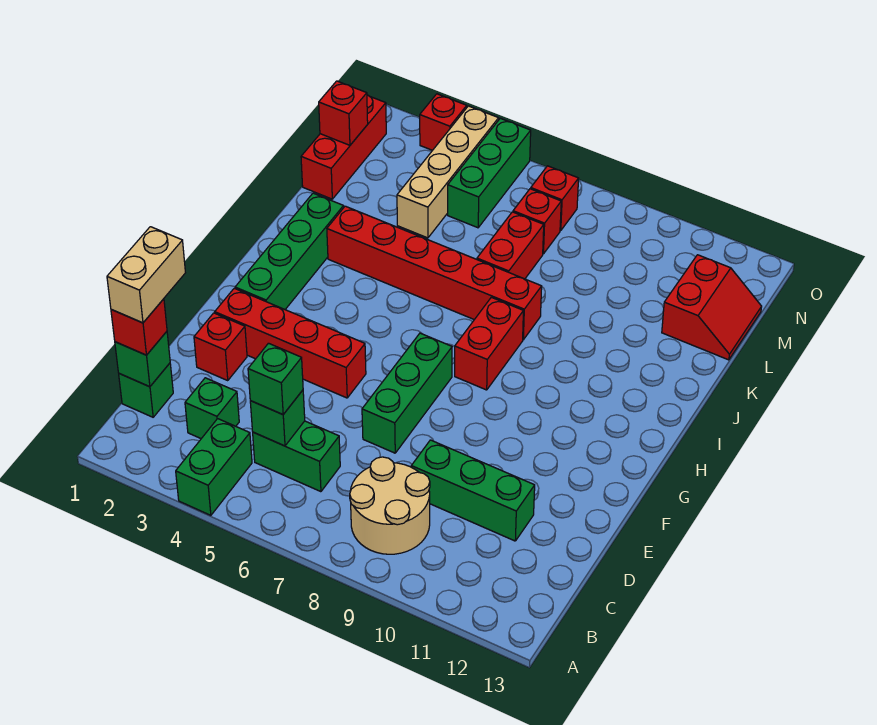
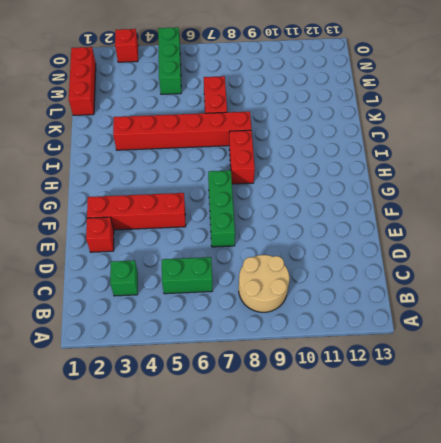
none -> green 1x2 brick [176,419,252,515]
none -> green 1x1 brick [119,363,173,417]
none -> green 1x3 brick [411,440,535,541]

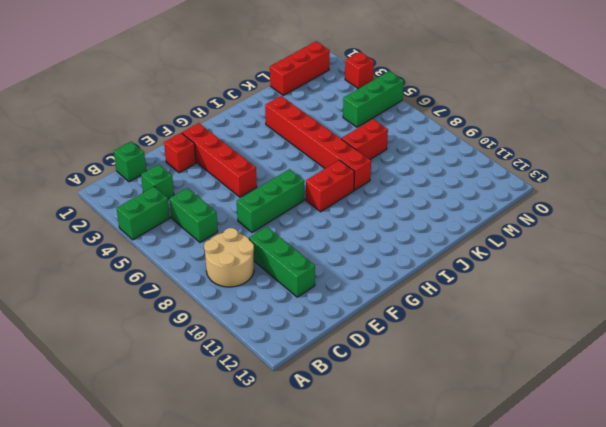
none -> green 1x4 brick [235,193,344,309]
none -> tan 1x4 brick [397,106,499,238]
none -> red 2x2 slope [662,255,762,360]

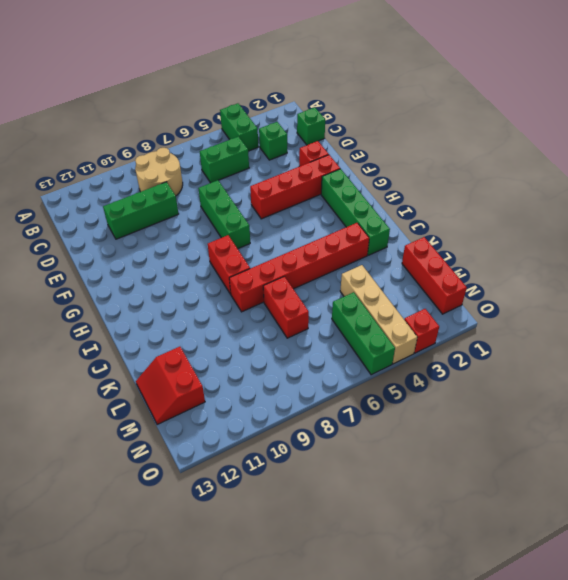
none -> red 1x1 brick [513,189,561,254]
none -> red 1x1 brick [531,166,579,231]
none -> green 1x1 brick [115,332,170,387]

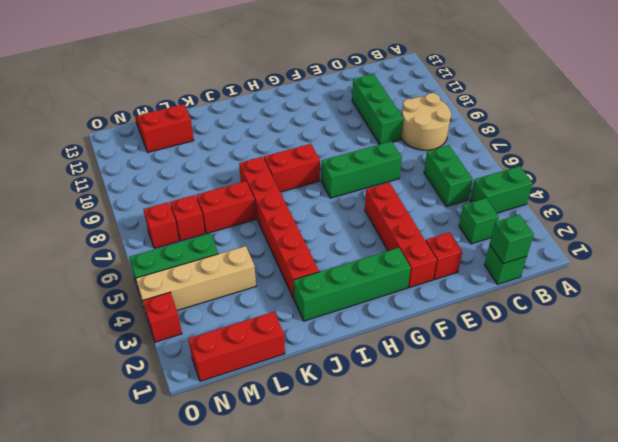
none -> green 1x1 brick [250,390,305,446]
none -> red 1x1 brick [319,81,368,145]
none -> red 1x1 brick [111,299,167,355]

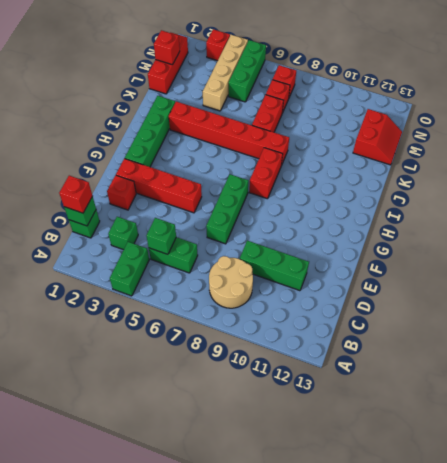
none -> green 1x1 brick [248,343,303,415]
none -> tan 1x2 brick [107,227,185,323]

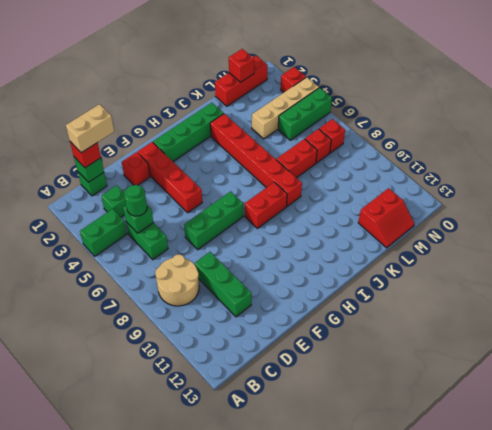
green 1x1 round brick [124,185,147,216] -> green 1x1 brick [248,343,303,415]

